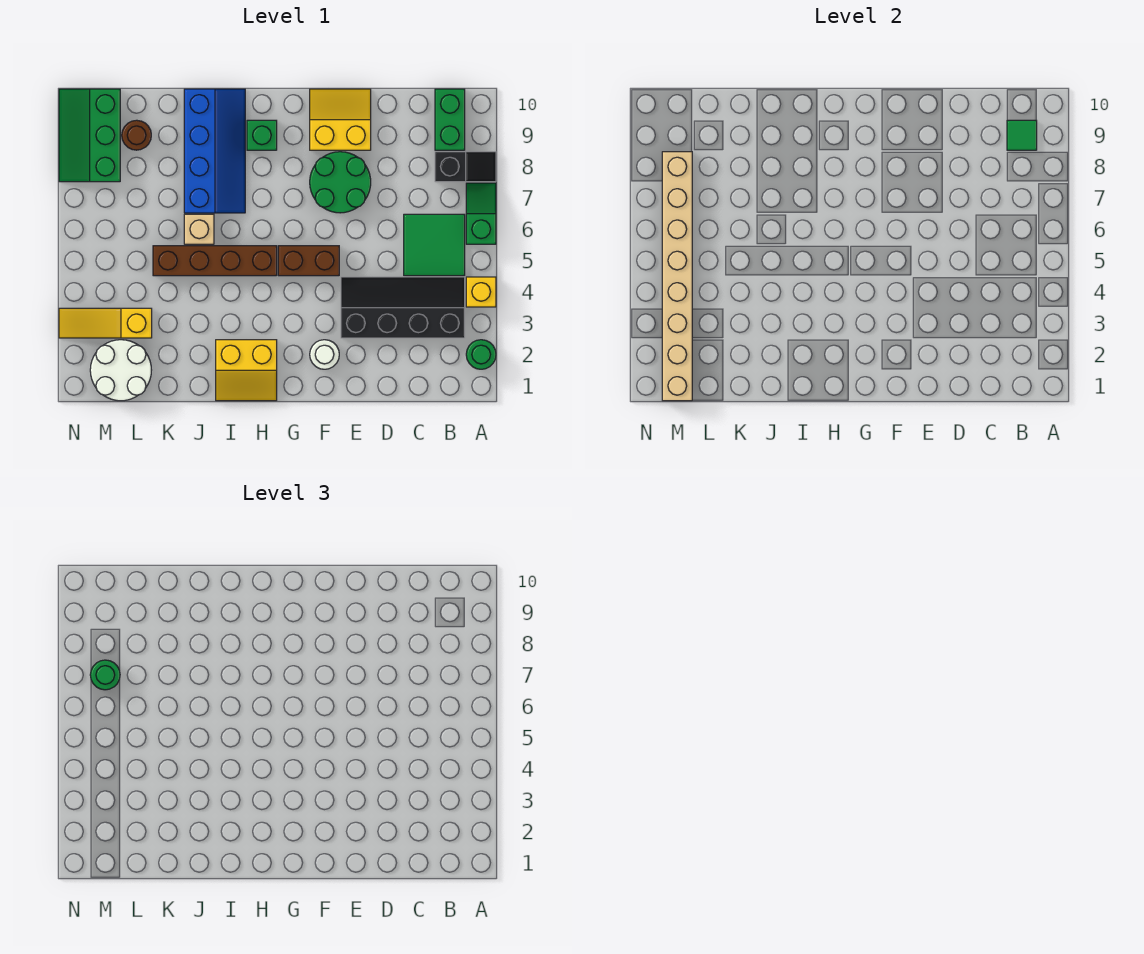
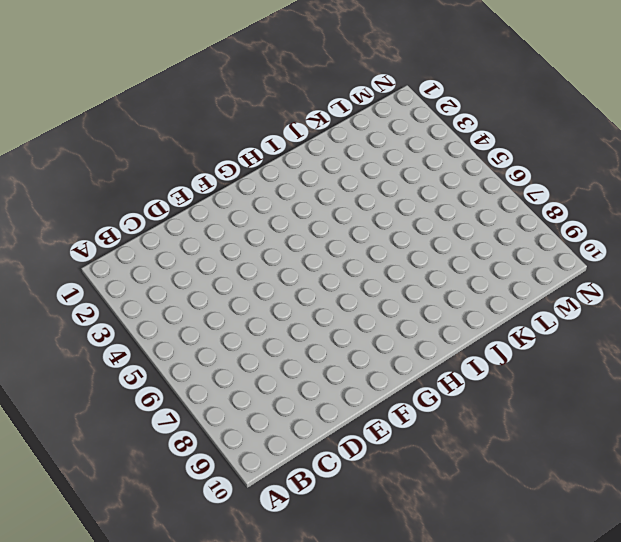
none -> green 1x1 round brick [466,340,496,369]
none -> yellow 1x1 brick [466,277,496,307]
none -> green 1x2 slope [466,183,496,244]

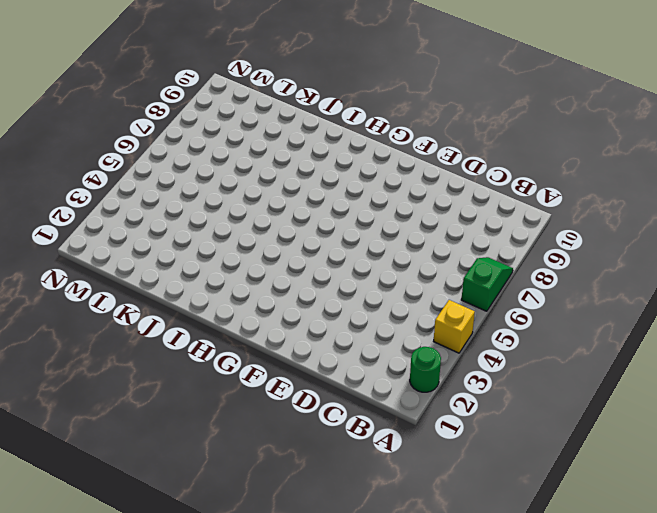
none -> black 1x2 slope [435,152,496,182]
none -> black 2x4 slope [341,277,465,338]
none -> green 2x2 tile [404,214,465,276]

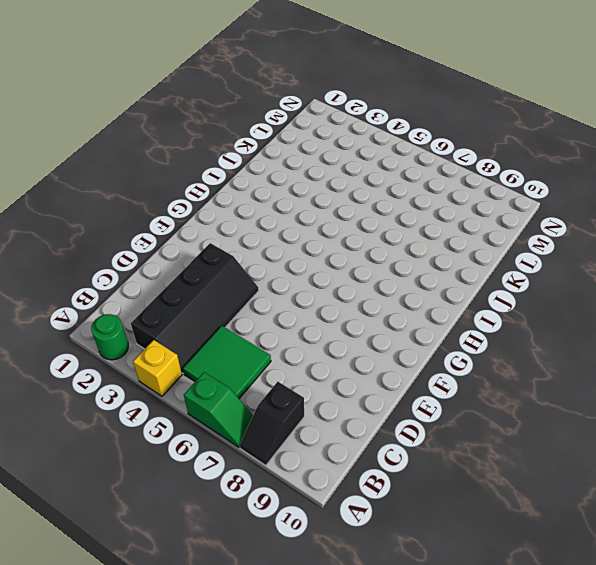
none -> green 1x2 brick [435,89,465,150]
none -> green 2x2 round brick [310,152,371,213]
none -> yellow 2x2 slope [310,89,371,150]

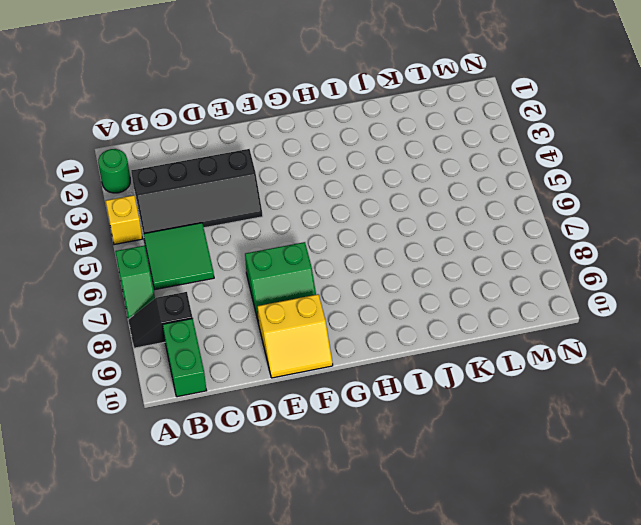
green 2x2 slope [245,242,316,324] -> green 2x2 round brick [310,152,371,213]
none -> white 1x1 round brick [310,340,339,369]
none -> brown 1x2 brick [278,246,339,276]
none -> yellow 2x2 slope [216,340,277,401]

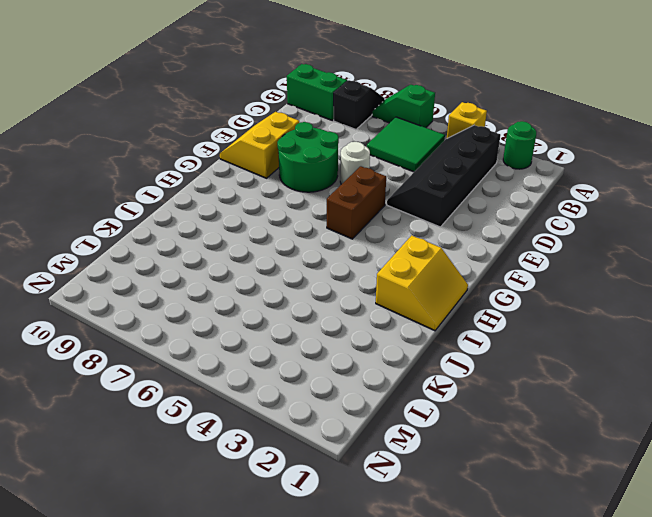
white 1x1 round brick [340,142,370,184] -> white 1x1 round brick moved to [310,340,339,369]
none -> brown 1x4 brick [153,246,277,276]
none -> green 1x1 brick [247,120,277,150]
none -> blue 2x4 slope [184,89,245,213]

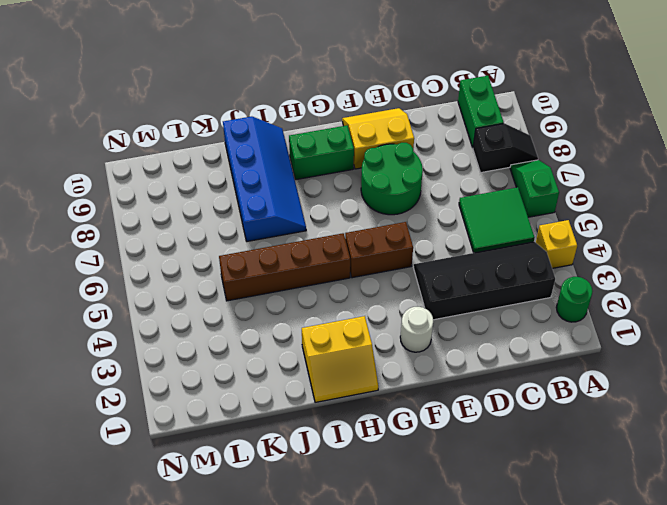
green 1x2 brick [289,125,354,180] -> green 1x1 brick [247,120,277,150]
none -> tan 1x1 brick [184,214,214,244]
none -> white 2x2 round brick [90,340,151,401]
none -> yellow 1x3 slope [59,308,152,338]

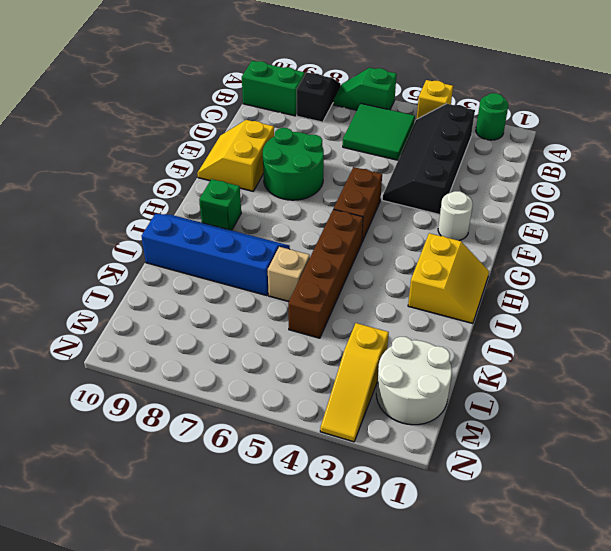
none -> brown 1x1 round brick [122,120,151,150]
none -> green 2x3 slope [59,89,120,182]
none -> green 1x1 tile [1007,120,1037,150]

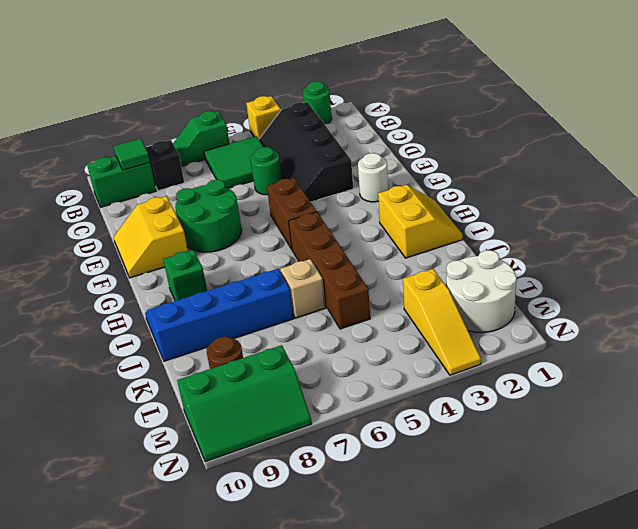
green 1x1 round brick [251,147,282,195] -> green 1x1 round brick moved to [90,660,120,690]
none -> tan 1x8 brick [662,152,692,401]

